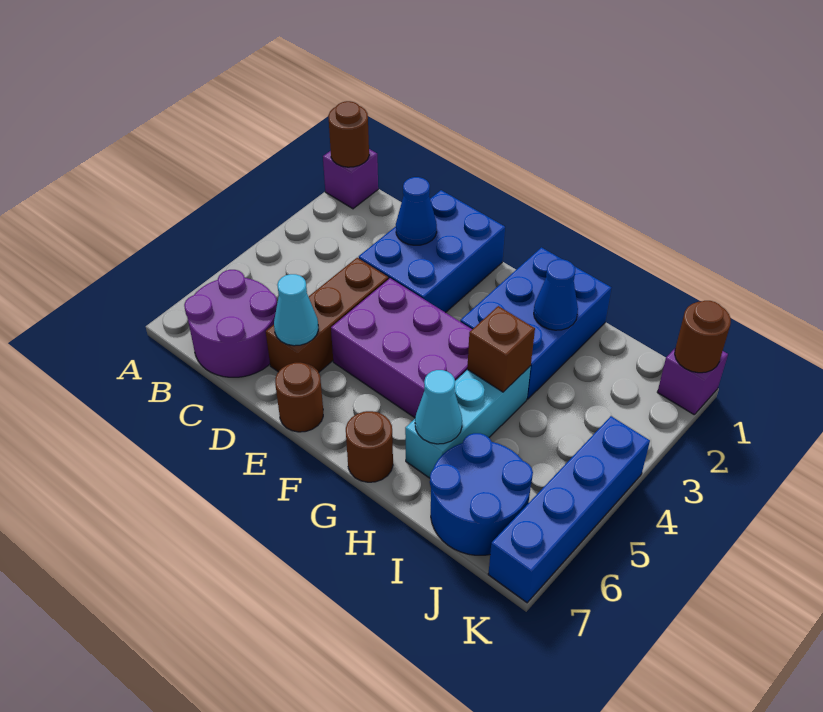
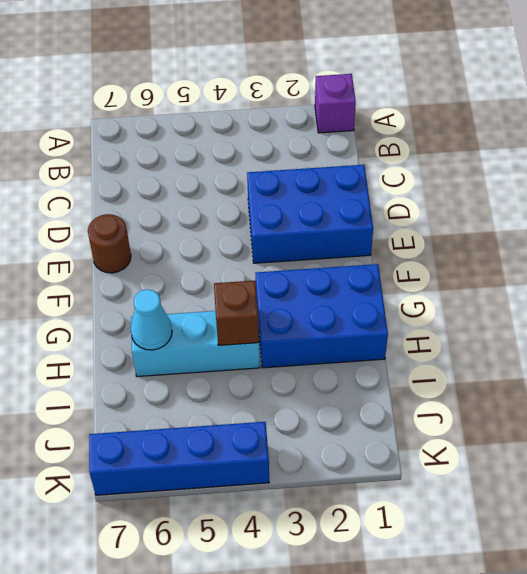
none -> purple 2x2 round brick [184,270,277,377]
none -> brown 1x3 brick [266,258,388,372]
none -> purple 2x3 brick [331,278,472,418]

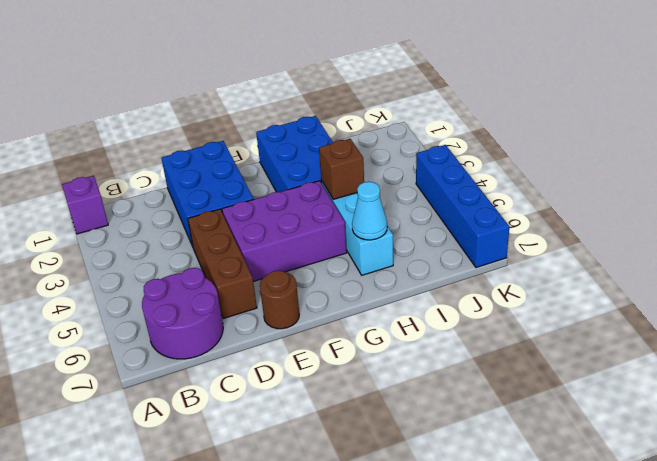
none -> brown 1x1 round brick [346,411,393,482]
none -> blue 2x2 round brick [430,433,533,555]
none -> purple 1x1 brick [657,349,728,414]

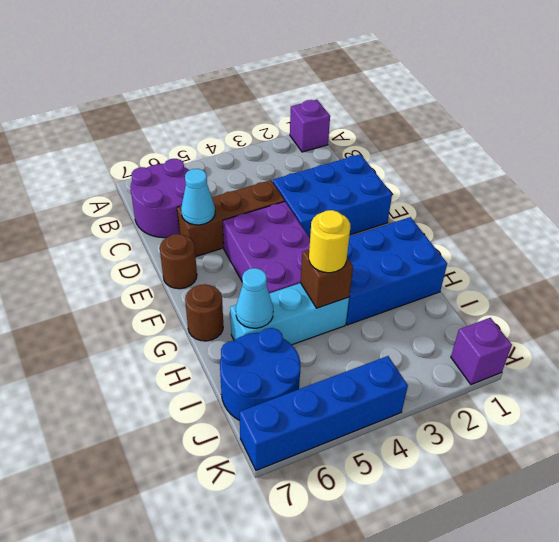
yellow 1x1 round brick [309,210,350,273] -> none
none -> brown 1x1 round brick [328,101,369,167]
none -> blue 1x1 cone [396,177,437,245]
none -> blue 1x1 cone [534,259,578,330]

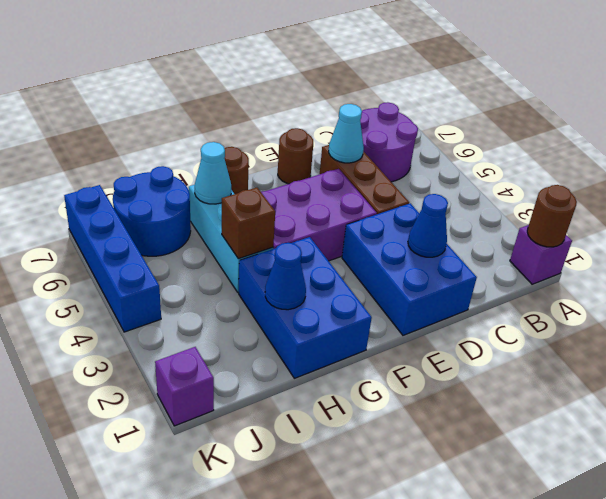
none -> brown 1x1 round brick [675,301,731,373]

